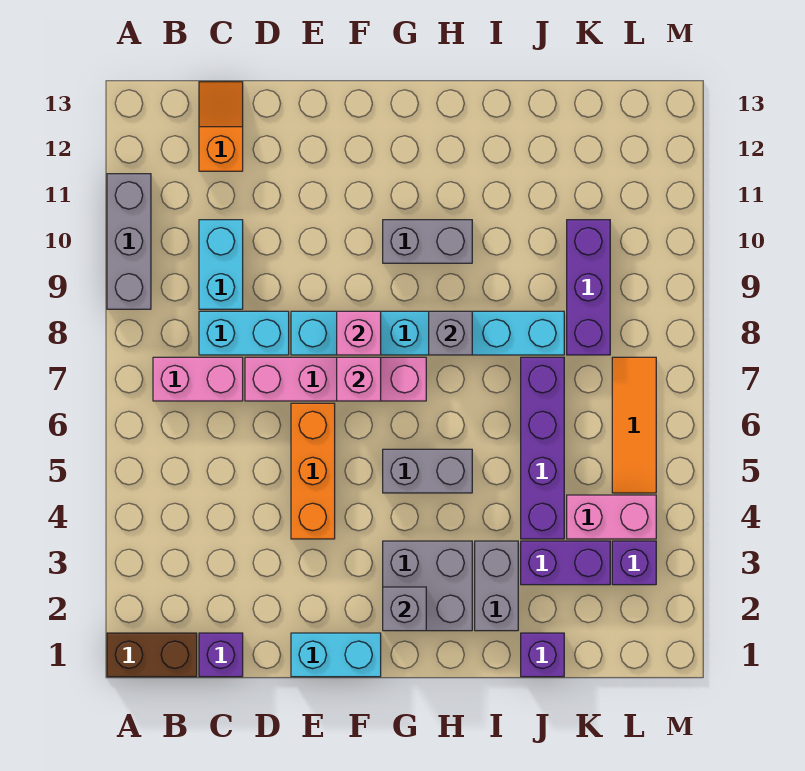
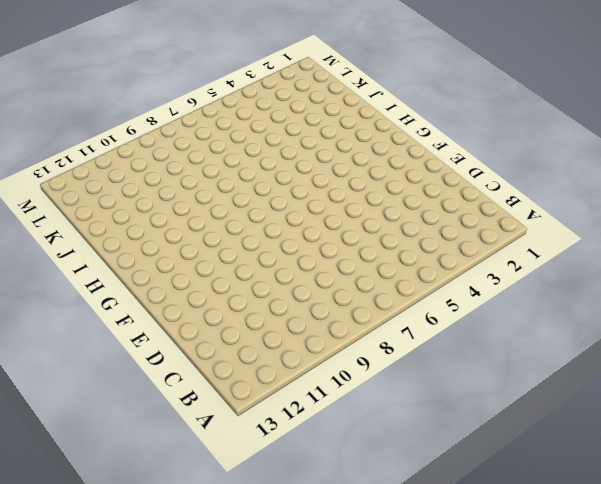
none -> brown 1x2 brick [107,633,197,677]
none -> grey 1x3 brick [107,174,151,309]
none -> pink 1x2 brick [153,357,243,401]

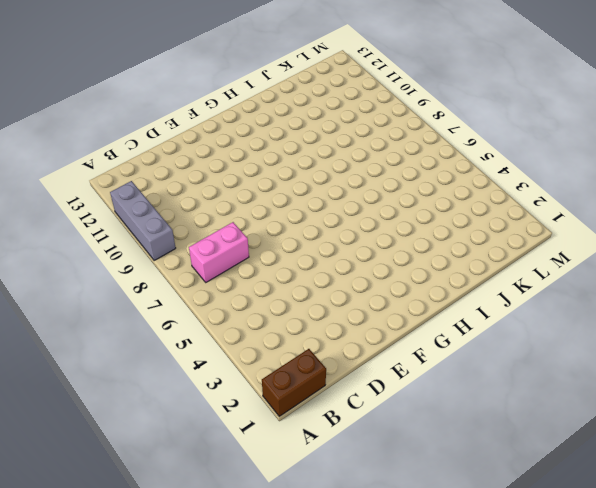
none -> purple 1x1 brick [199,633,243,677]
none -> cyan 1x2 brick [199,311,289,355]
none -> cyan 1x2 brick [199,220,243,309]

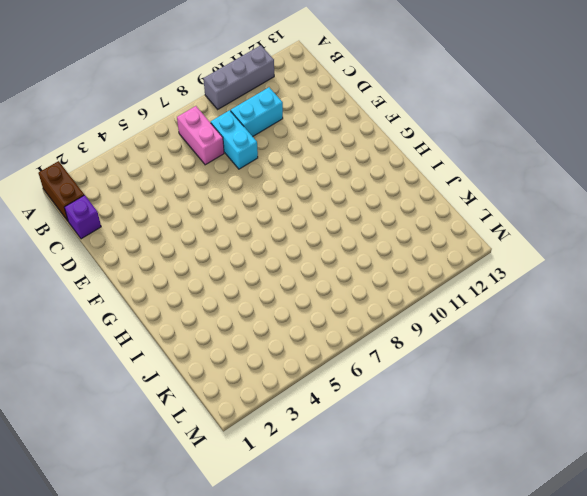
none -> orange 1x2 slope [199,82,243,171]
none -> pink 1x4 brick [245,357,426,401]
none -> cyan 1x2 brick [291,633,381,677]

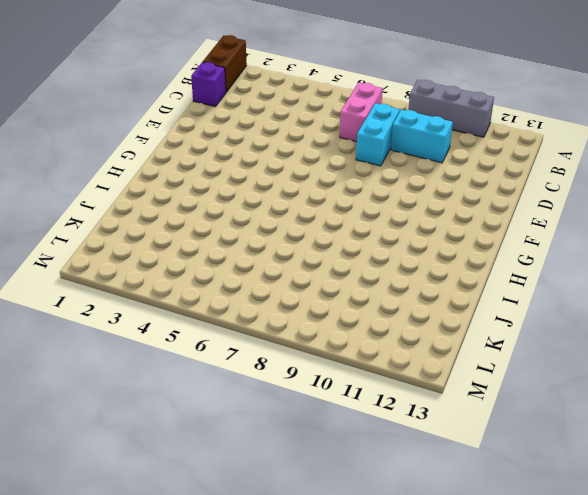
none -> orange 1x2 slope [199,82,243,171]
none -> pink 1x4 brick [245,357,426,401]
none -> cyan 1x2 brick [291,633,381,677]

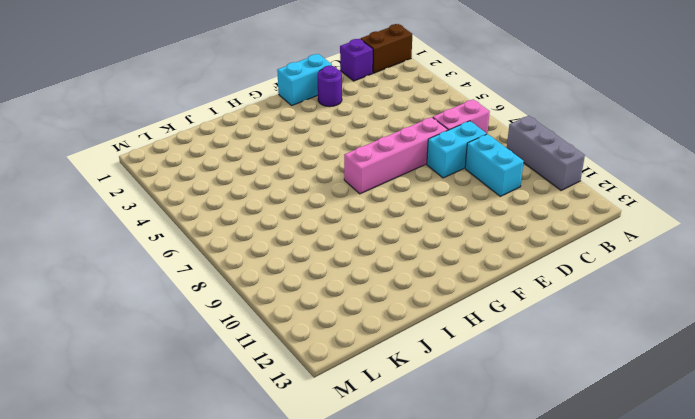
purple 1x1 round brick [318,66,342,107] -> none
none -> orange 1x2 slope [199,82,243,171]
none -> orange 1x3 brick [291,403,335,539]
none -> cyan 1x6 brick [291,311,564,355]

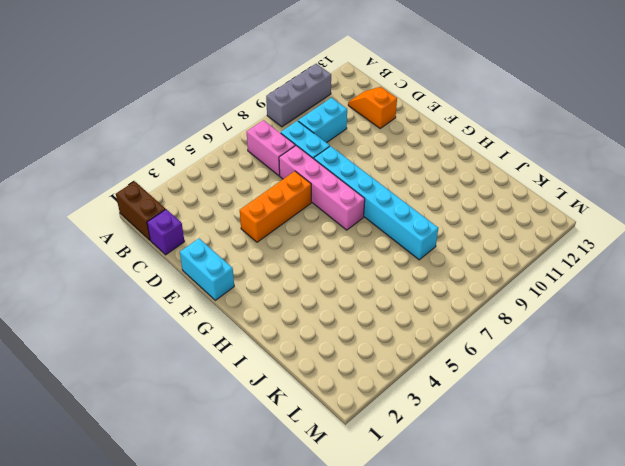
orange 1x2 slope [348,87,397,128] -> orange 1x2 slope turned to [199,82,243,171]
none -> grey 2x2 brick [383,541,472,631]
none -> grey 1x2 brick [383,449,472,493]
none -> grey 1x2 brick [383,220,472,263]

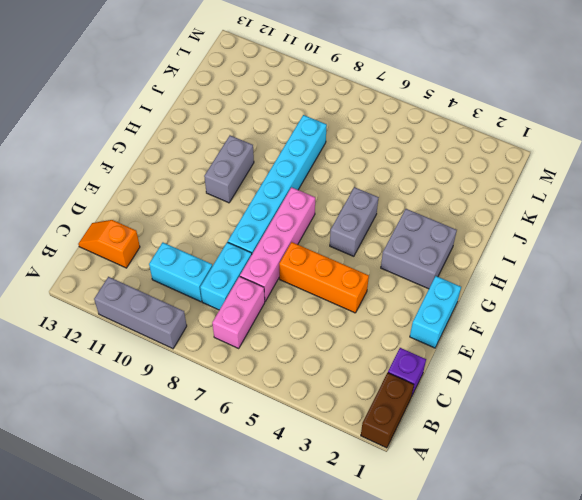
none -> grey 1x2 brick [475,541,518,631]
none -> purple 1x1 brick [521,633,564,677]
none -> purple 1x2 brick [521,541,610,585]

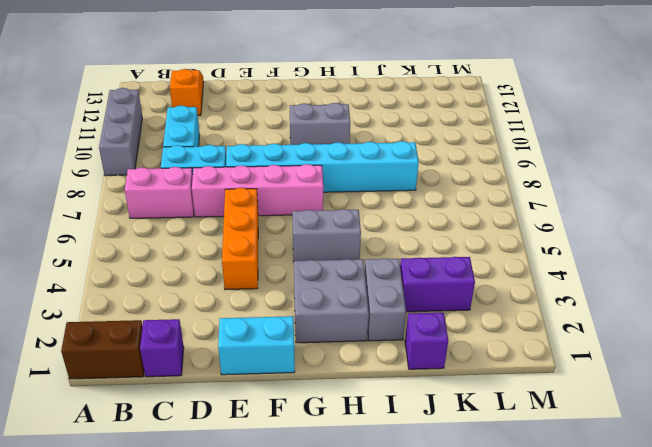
none -> purple 1x4 brick [521,357,564,539]
none -> pink 1x2 brick [567,495,656,539]
none -> purple 1x3 brick [567,220,610,355]

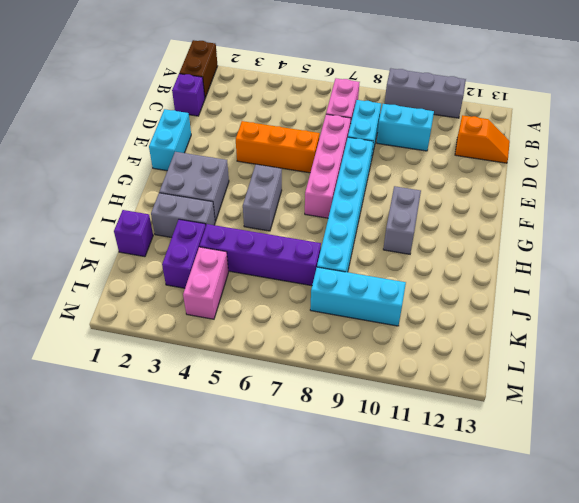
cyan 1x3 brick [310,267,406,326] -> purple 1x3 brick [567,220,610,355]
none -> purple 1x1 brick [612,541,656,585]
none -> orange 1x3 tile [612,357,656,493]
none -> pink 1x1 brick [337,357,381,401]

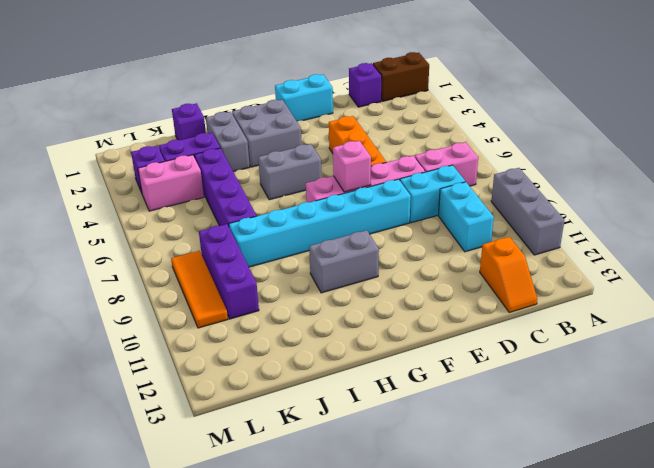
orange 1x3 tile [171,251,228,328] -> orange 1x3 tile moved to [612,357,656,493]
none -> pink 1x1 brick [337,311,381,355]
none -> grey 1x1 brick [383,587,426,631]
none -> grey 1x1 brick [429,311,472,355]

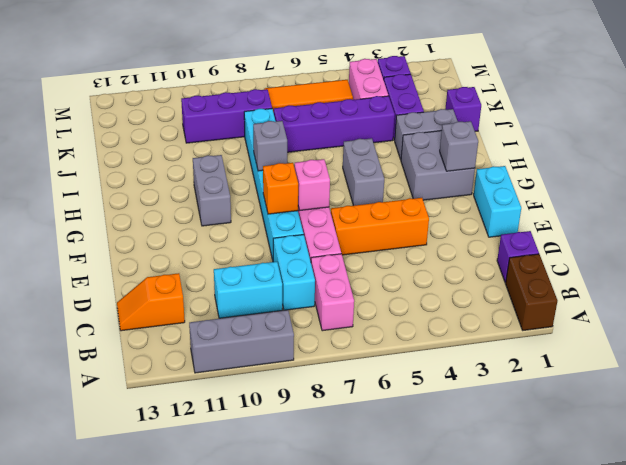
orange 1x1 brick [263,163,298,214] -> pink 1x1 brick [337,311,381,355]

